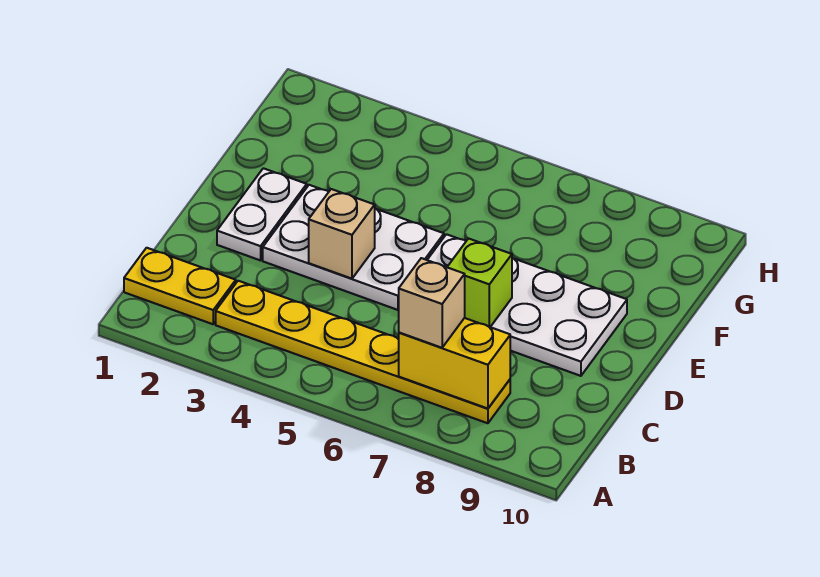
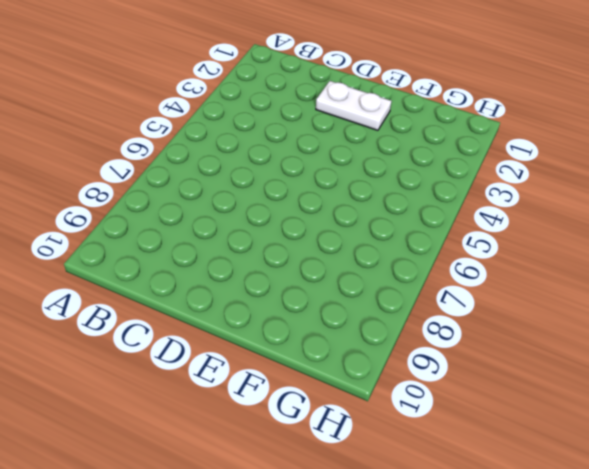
none -> yellow 1x2 plate [124,248,236,324]
none -> yellow 1x6 plate [216,281,510,423]

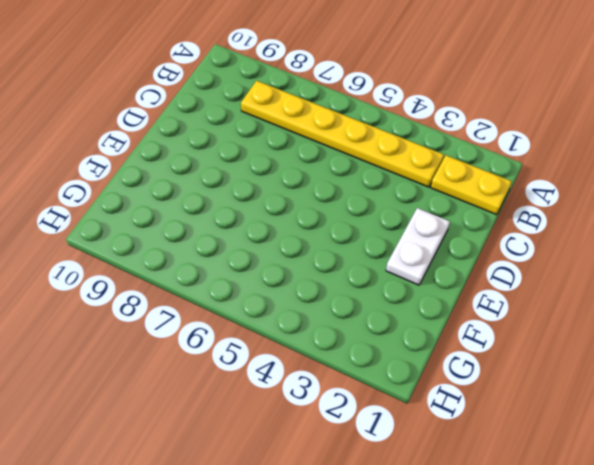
none -> white 2x3 plate [263,185,444,310]
none -> white 2x4 plate [428,234,627,376]

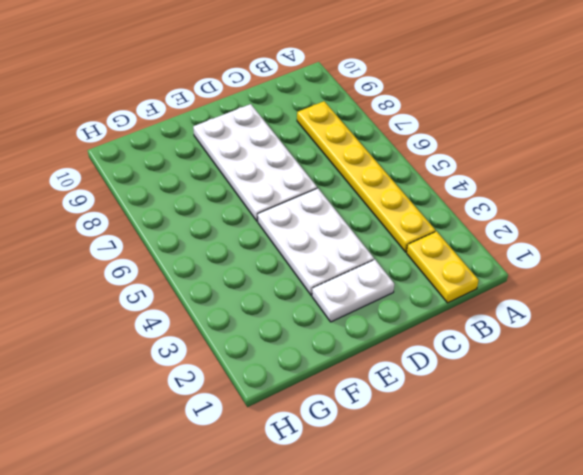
none -> yellow 1x2 brick [399,318,510,409]
none -> tan 1x1 brick [309,189,375,279]

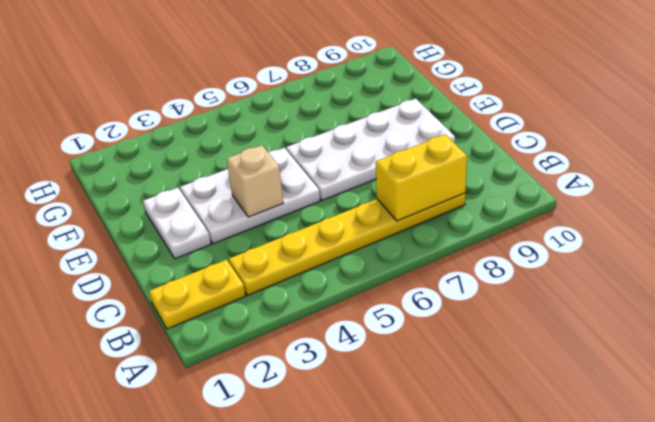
none -> lime 1x1 brick [447,239,512,327]
none -> tan 1x1 brick [399,258,465,348]

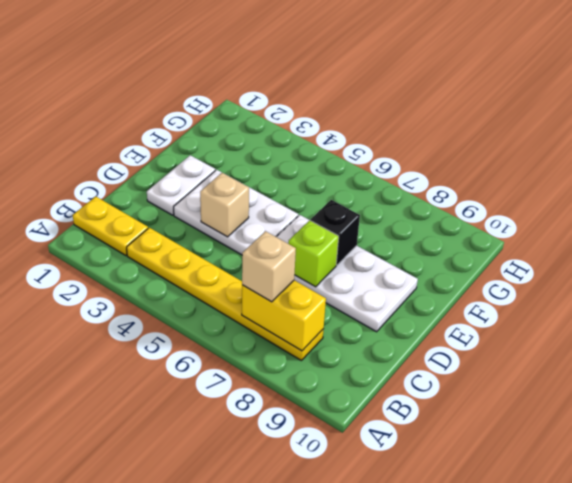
black 1x1 brick [310,200,360,265] -> none

